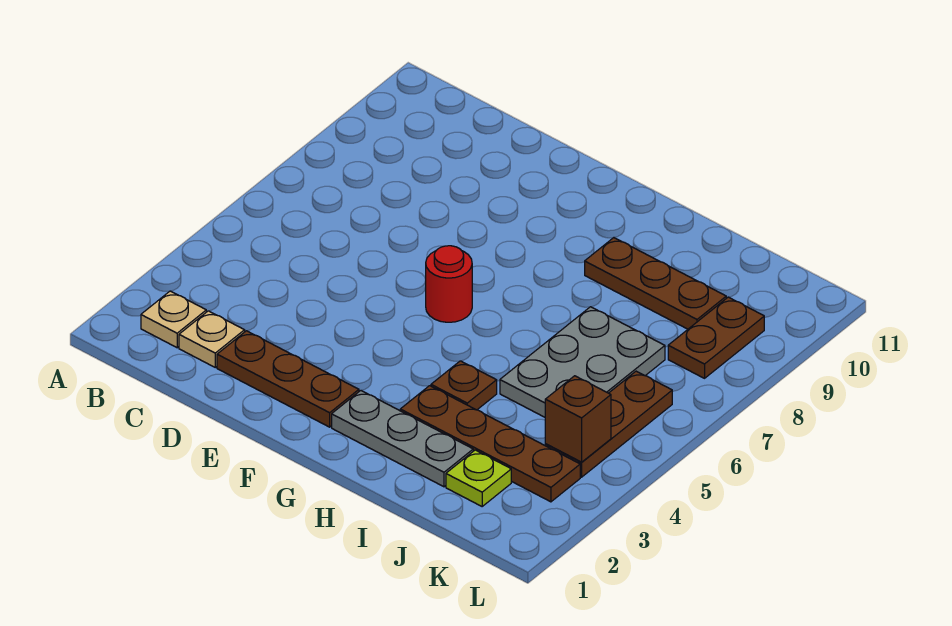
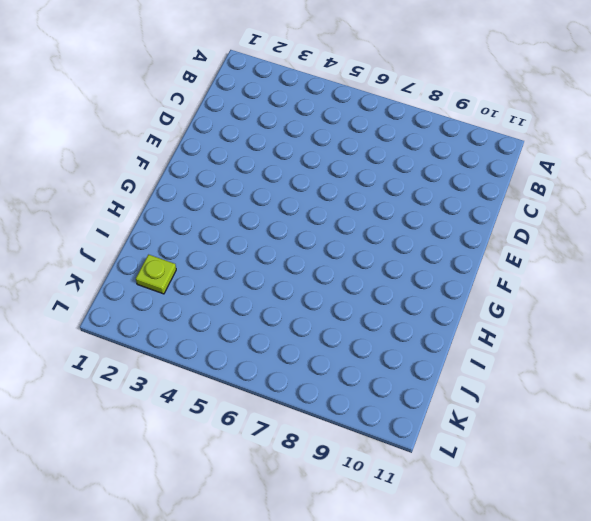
none -> tan 1x1 plate [141,291,206,348]
none -> tan 1x1 plate [179,311,245,367]
none -> brown 1x3 plate [217,331,359,427]

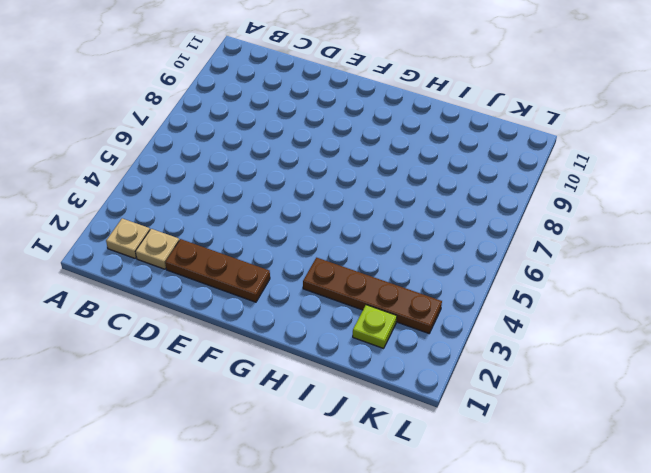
none -> red 1x1 round brick [426,246,472,322]
none -> grey 1x3 plate [332,391,473,487]
none -> brown 1x1 plate [431,361,497,410]

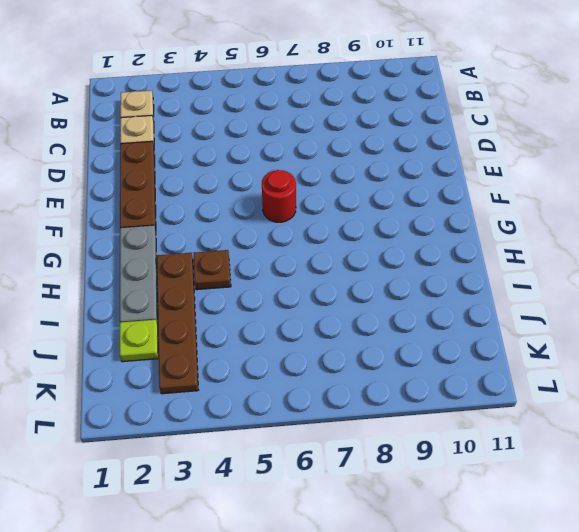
none -> brown 1x3 plate [585,238,726,329]
none -> grey 2x3 plate [500,307,665,417]
none -> brown 1x3 plate [545,371,672,477]

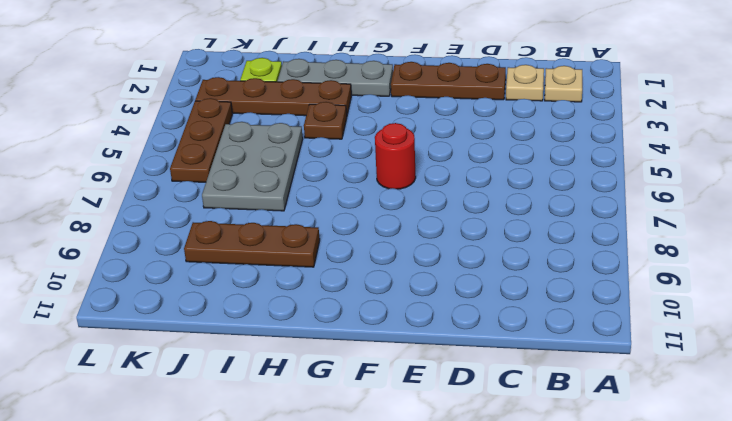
none -> brown 1x2 plate [668,297,764,378]
none -> brown 1x1 brick [545,376,611,462]

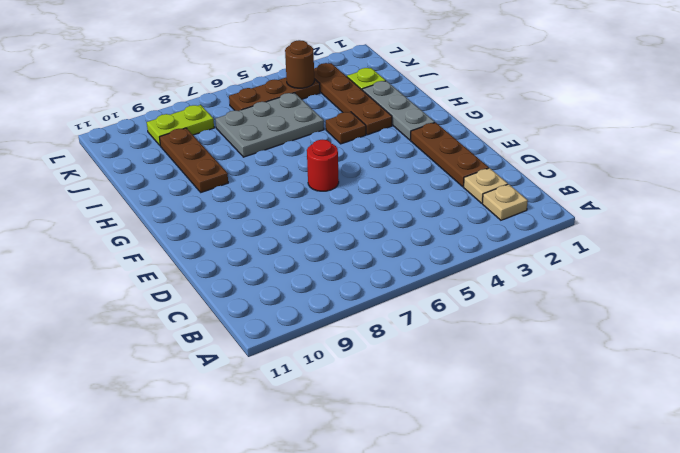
brown 1x1 round brick [285,40,314,88] -> brown 1x1 brick [545,376,611,462]
lime 1x2 plate [147,105,214,145] -> brown 1x2 plate [668,297,764,378]

